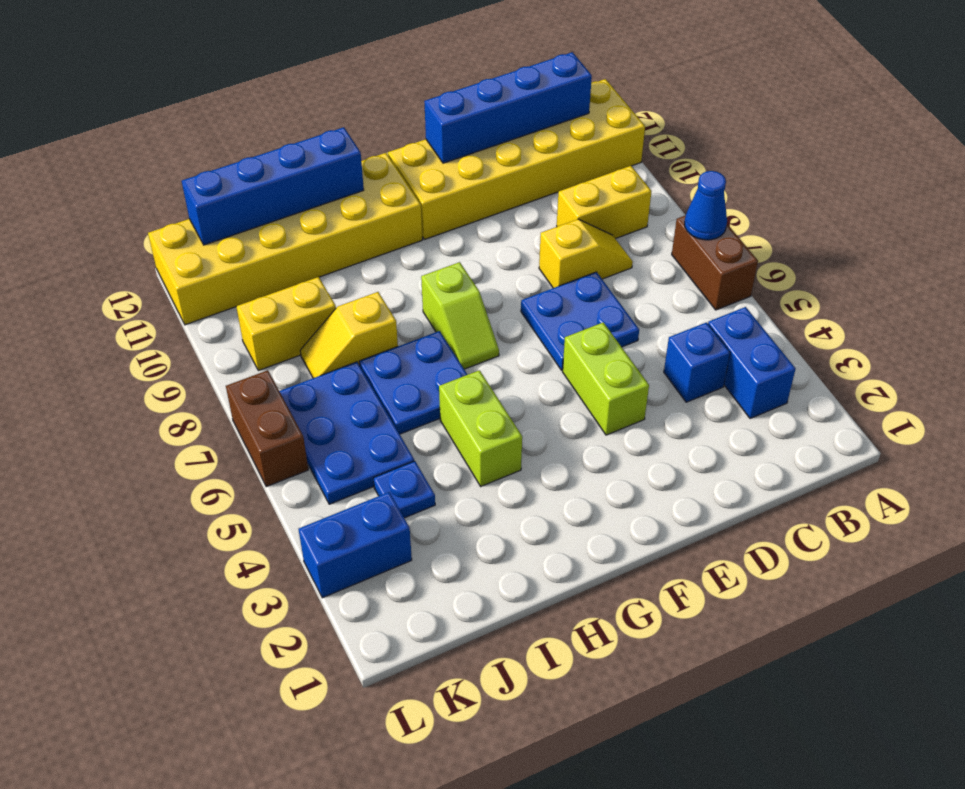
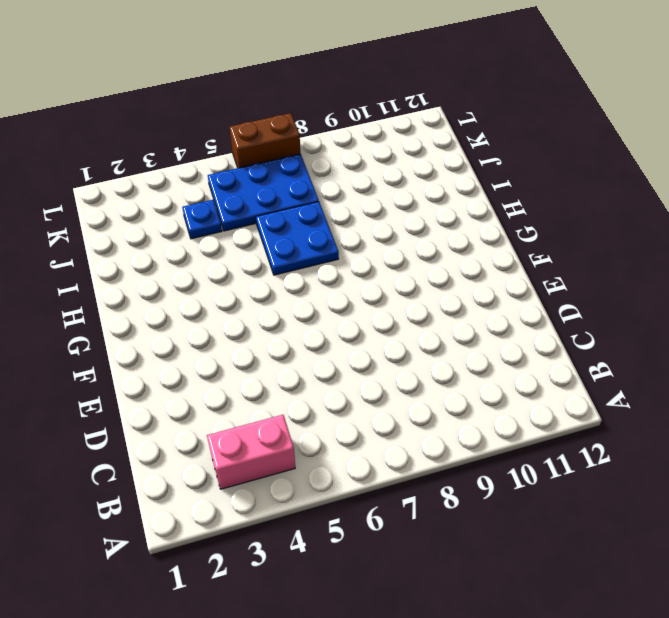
pink 1x2 brick [207,415,295,489] -> blue 1x2 brick [708,307,795,419]
none -> brown 1x2 brick [672,215,758,310]
none -> yellow 2x6 brick [388,79,645,240]
none -> yellow 1x2 brick [557,166,651,239]

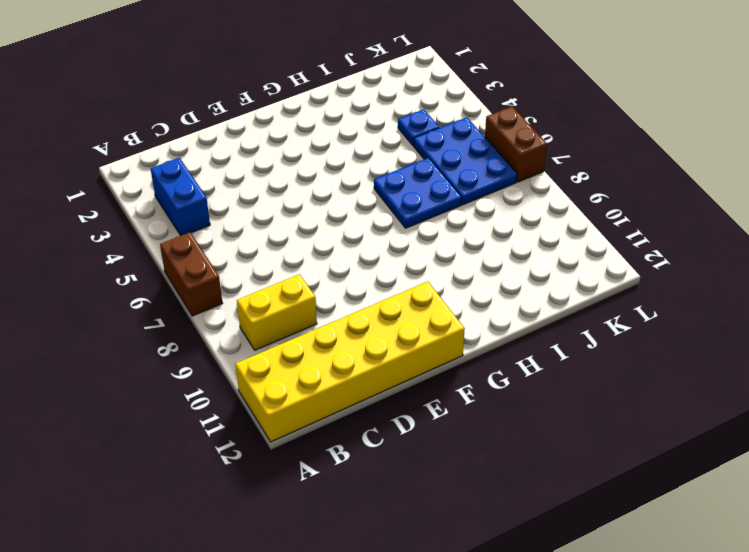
none -> blue 1x1 brick [664,322,730,402]
none -> yellow 1x2 slope [539,219,633,288]
none -> blue 2x2 plate [521,272,639,370]

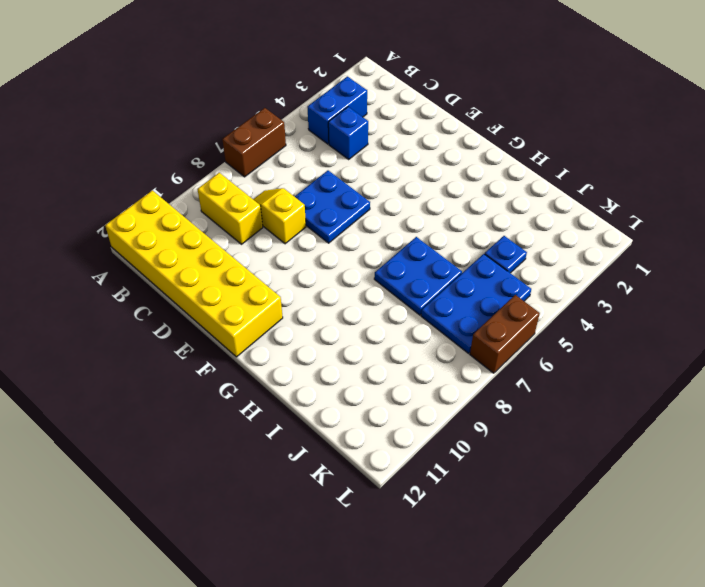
none -> lime 1x2 brick [563,322,649,435]
none -> lime 1x2 slope [421,262,499,369]
none -> yellow 2x6 brick [148,153,422,325]

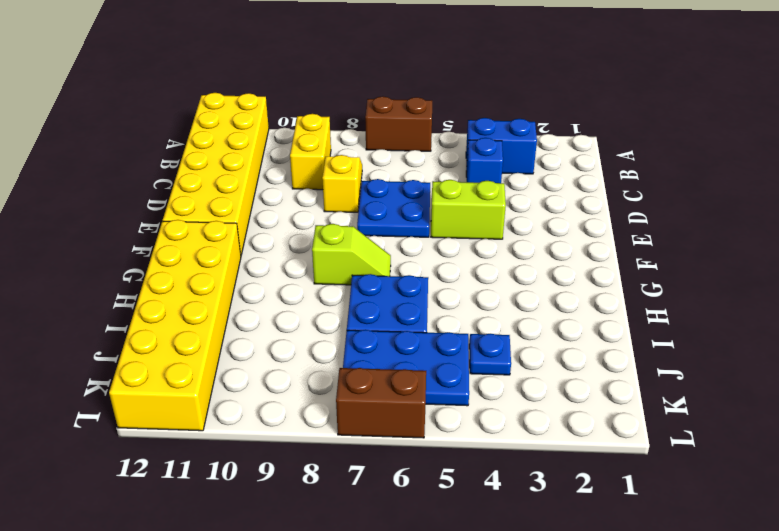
none -> lime 1x2 brick [439,370,522,486]
none -> yellow 1x2 slope [300,292,398,378]
none -> yellow 1x2 brick [236,277,336,371]

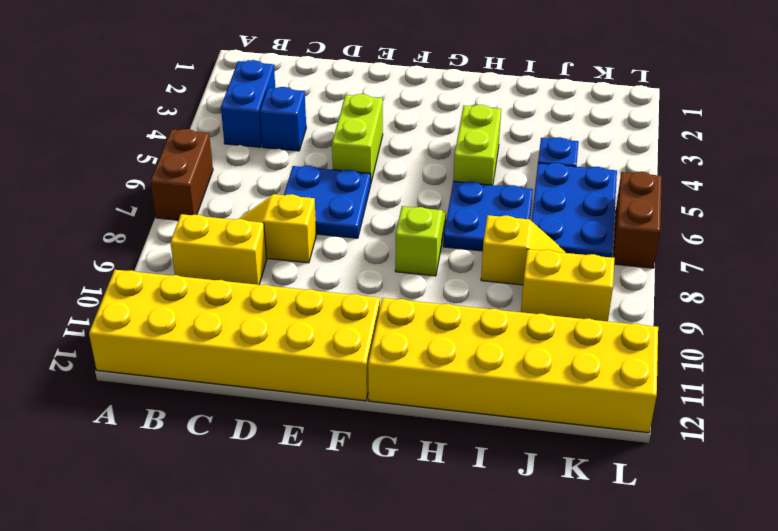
none -> blue 1x2 brick [299,492,412,598]
none -> blue 1x1 cone [685,171,727,240]
none -> blue 1x4 brick [424,52,592,163]

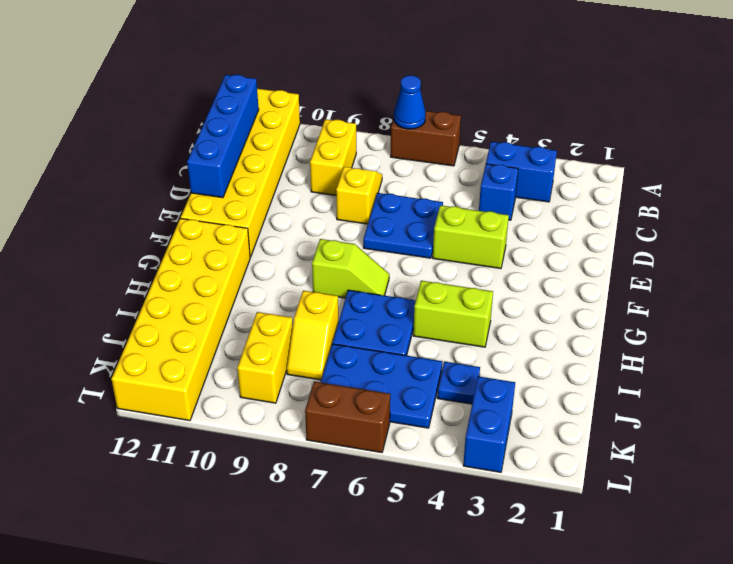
none -> blue 1x4 brick [182,127,364,245]

